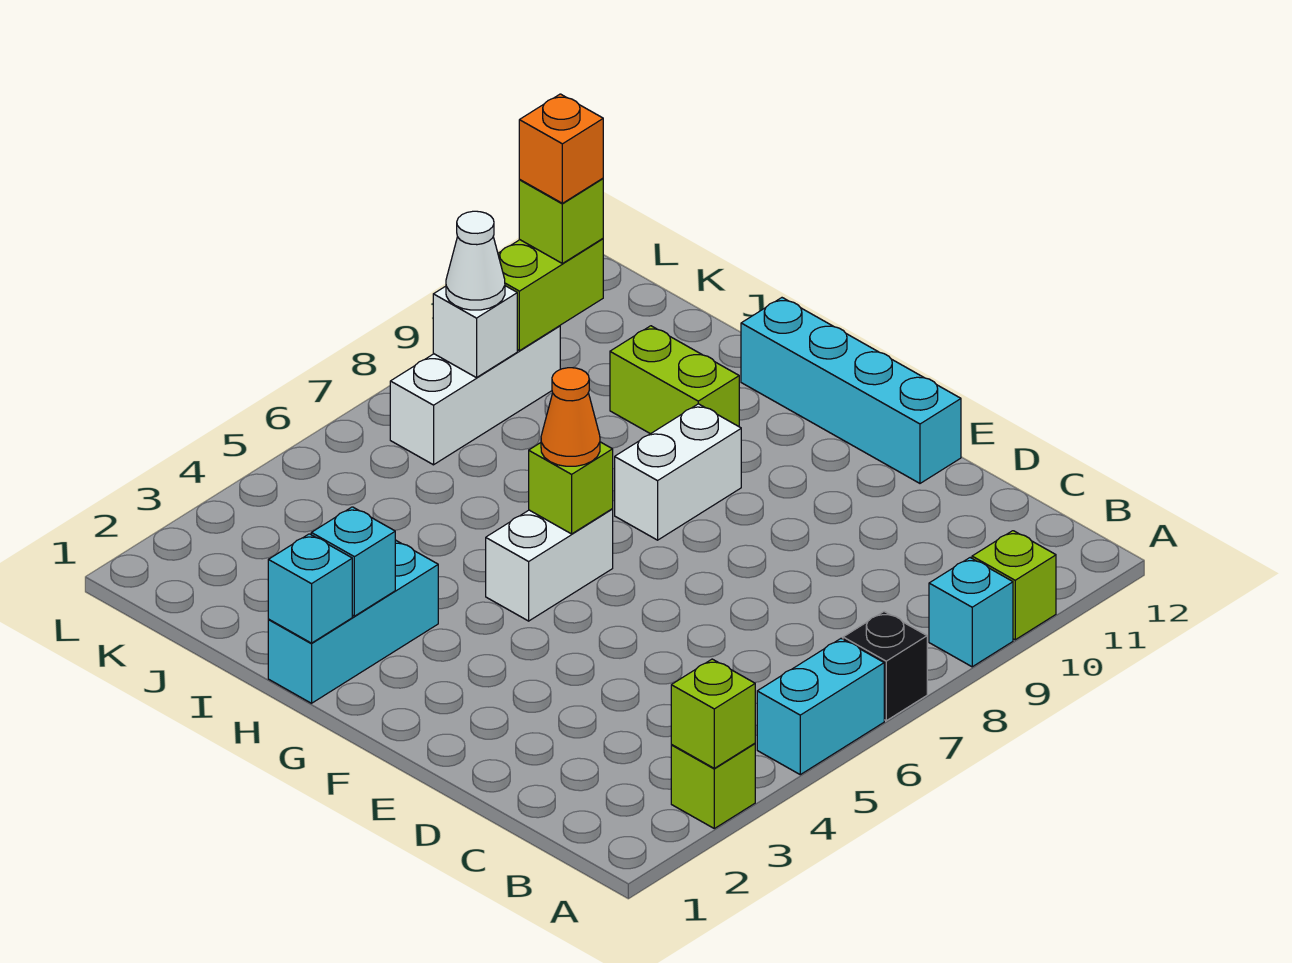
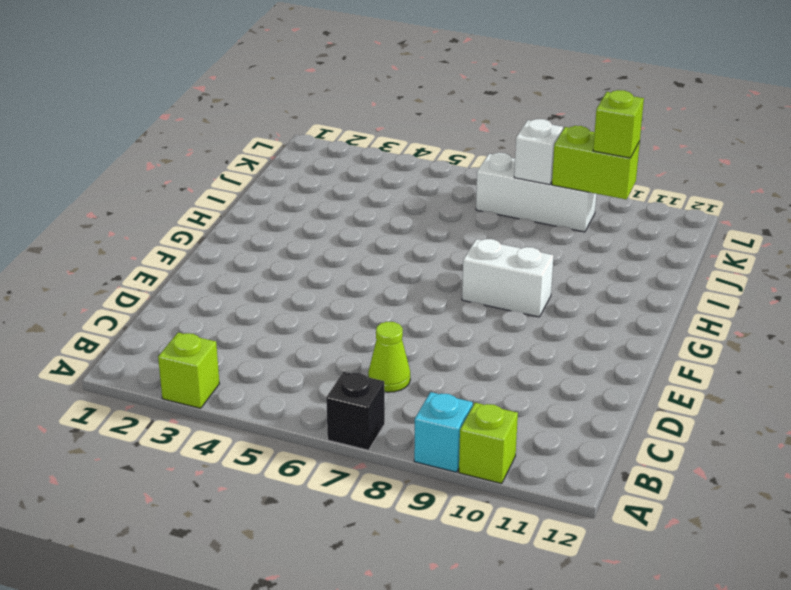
lime 1x1 cone [368,322,410,392] -> none
none -> cyan 1x2 brick [757,639,884,775]
none -> cyan 1x4 brick [741,298,961,483]
none -> white 1x2 brick [486,509,613,621]

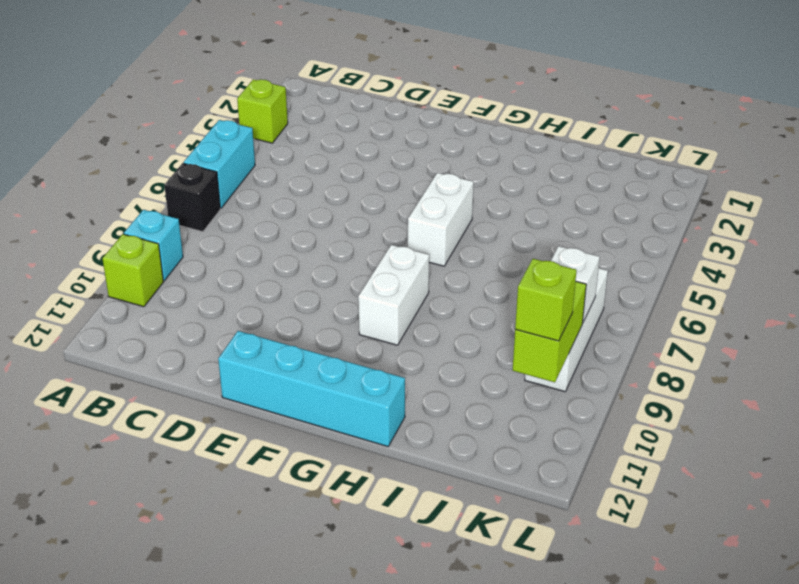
none -> cyan 1x3 brick [268,540,438,703]
none -> lime 1x2 brick [610,326,739,434]
none -> lime 1x1 brick [671,659,755,768]

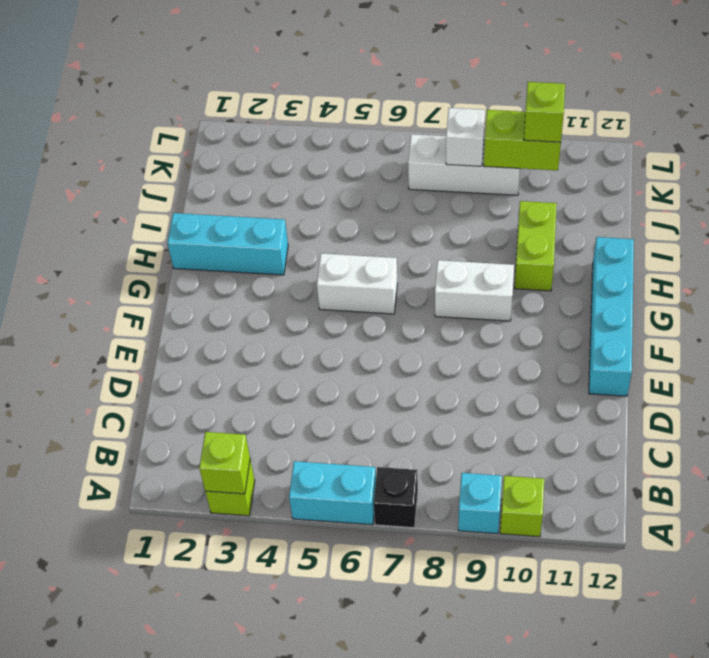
none -> lime 1x1 brick [529,442,613,534]
none -> cyan 1x1 brick [268,534,352,643]
none -> cyan 1x1 brick [311,507,395,616]

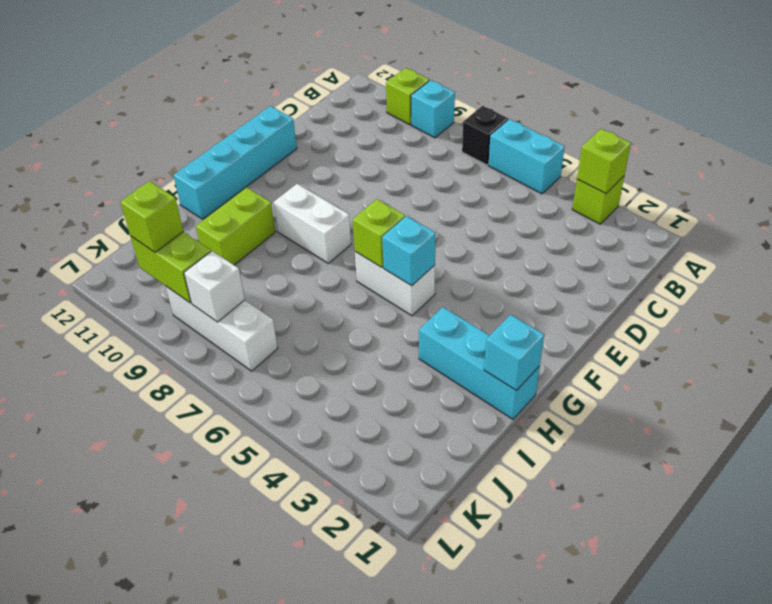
cyan 1x1 brick [382,216,436,286] -> cyan 1x1 brick moved to [311,507,395,616]
none -> orange 1x1 cone [541,368,600,466]
none -> white 1x1 cone [446,211,505,310]
none -> orange 1x1 brick [519,94,603,203]

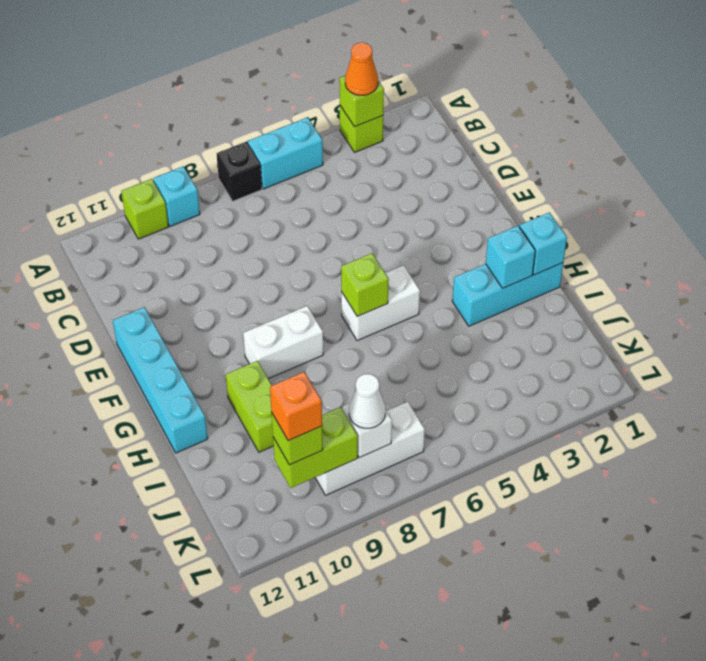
orange 1x1 cone [345,43,378,95] -> orange 1x1 cone moved to [541,368,600,466]

